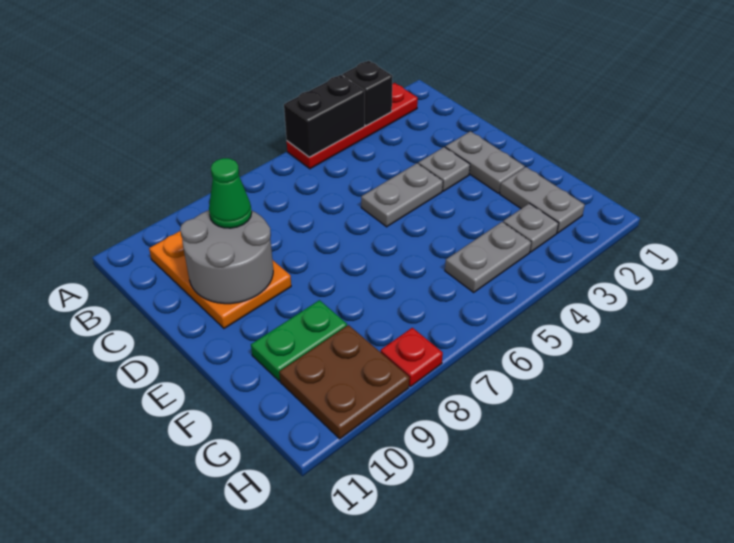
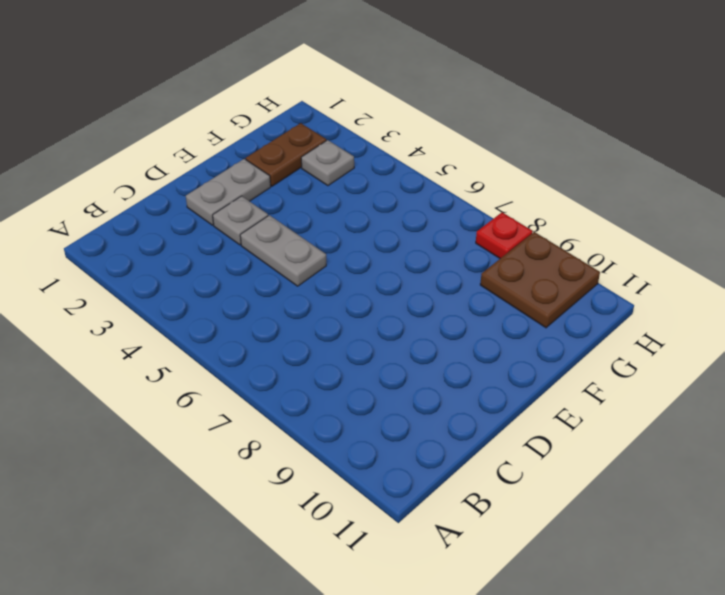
brown 1x2 plate [246,123,327,186] -> grey 1x2 plate [500,167,585,233]
none -> red 1x4 plate [287,83,418,169]
none -> orange 2x3 plate [149,231,291,328]
none -> green 1x2 plate [251,300,347,381]

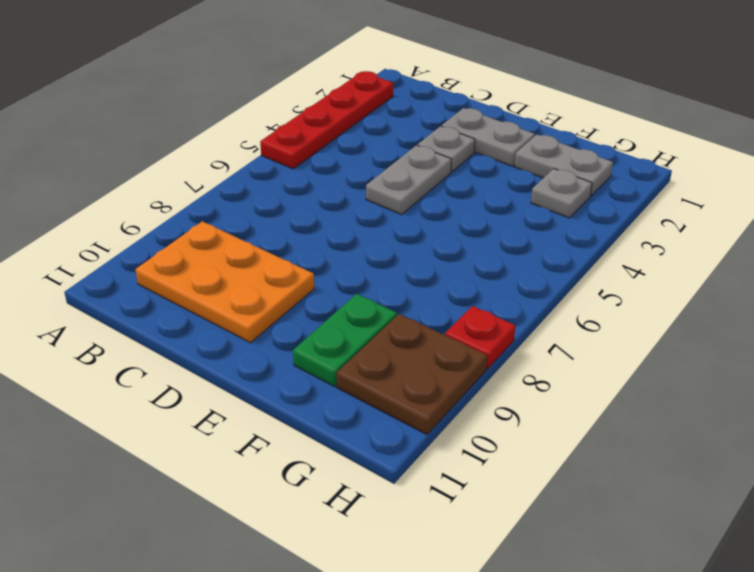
none -> grey 1x2 plate [445,222,531,292]
none -> black 1x1 brick [342,61,393,126]
none -> black 1x2 brick [284,75,365,157]

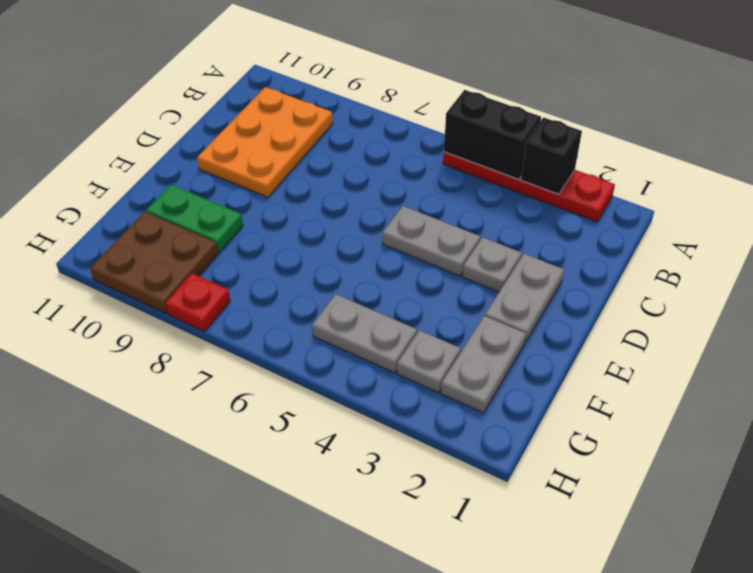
none -> grey 2x2 round brick [180,210,273,304]
none -> green 1x1 cone [209,158,252,228]

